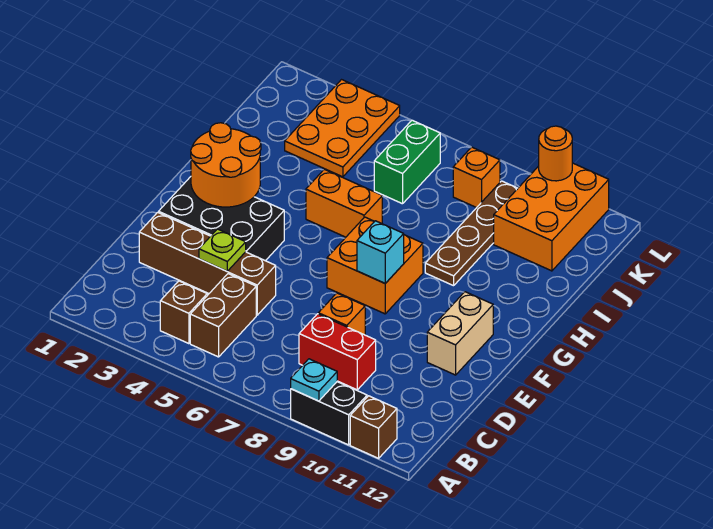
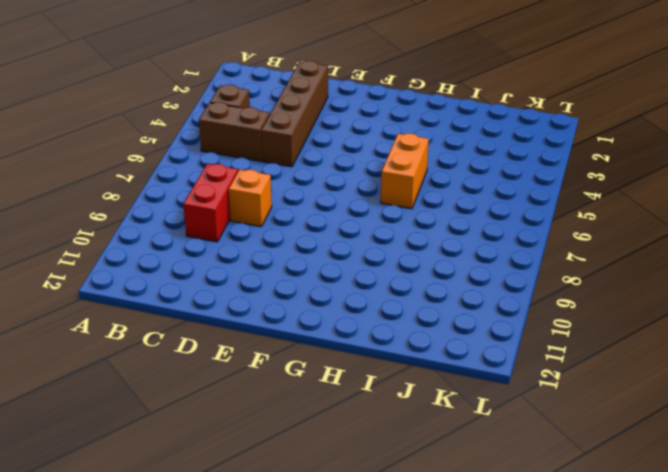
none -> black 1x2 brick [291,382,367,445]
none -> brown 1x1 brick [350,396,397,458]
none -> black 2x3 brick [159,177,284,261]

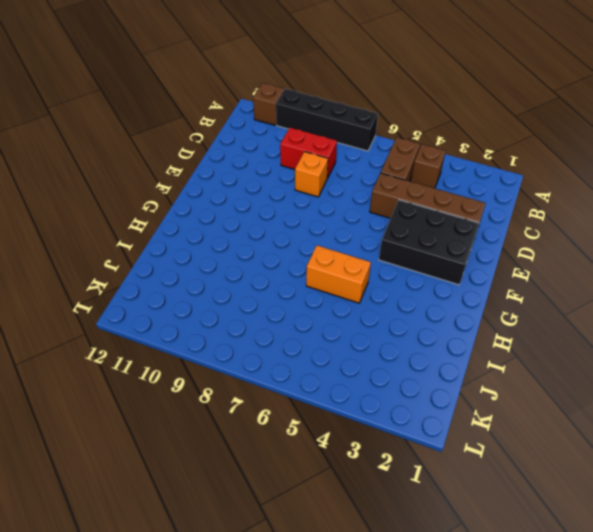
black 1x4 brick [276,89,378,151] -> black 1x2 brick [291,382,367,445]
none -> tan 1x2 brick [427,292,493,375]
none -> orange 2x2 brick [327,217,423,314]
none -> brown 1x4 plate [425,181,518,286]

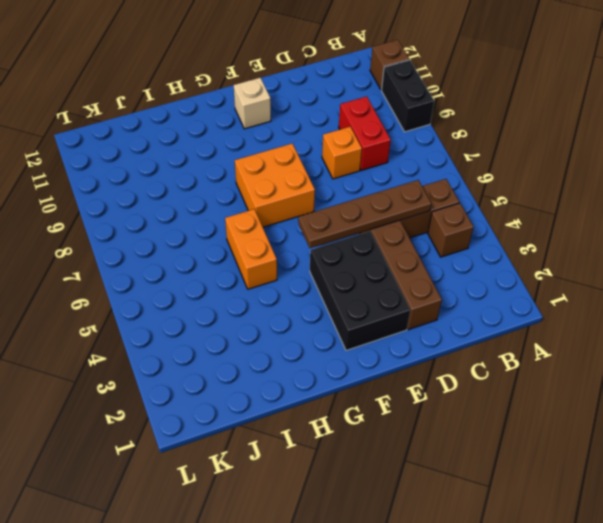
brown 1x4 plate [298,180,431,248] -> brown 1x4 plate moved to [425,181,518,286]
tan 1x1 brick [234,78,271,129] -> tan 1x2 brick [427,292,493,375]
none -> orange 2x3 plate [285,80,400,177]
none -> green 1x2 brick [374,120,440,204]
none -> orange 2x3 brick [494,163,609,271]

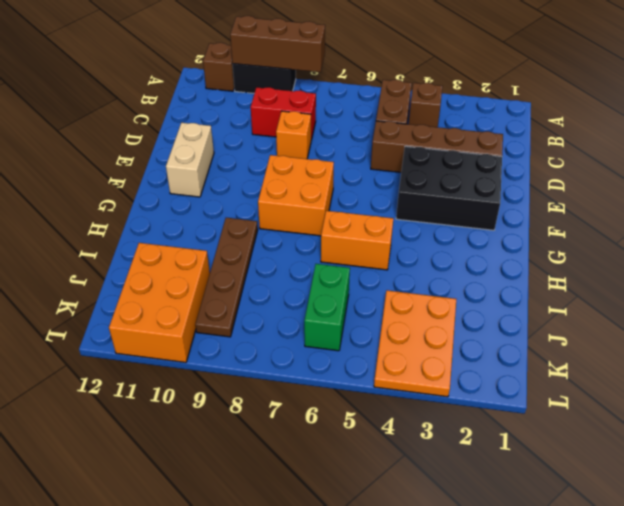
brown 1x3 brick [230,16,325,72] -> cyan 1x1 plate [291,359,337,401]
none -> orange 1x1 brick [453,147,500,208]
none -> lime 1x1 plate [199,229,246,271]
none -> orange 2x2 round brick [191,123,261,207]

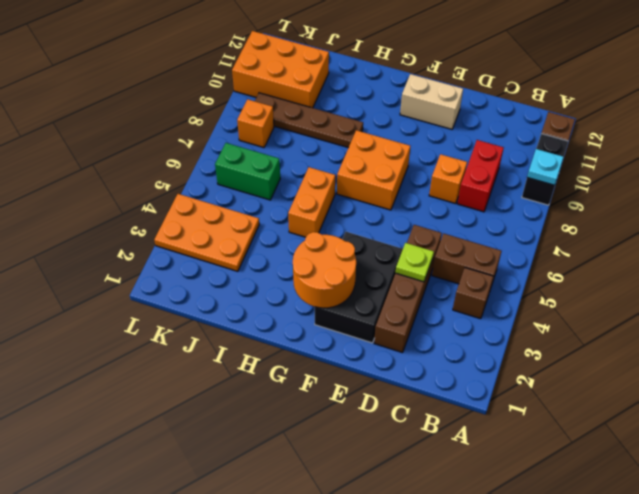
none -> cyan 1x1 brick [357,221,404,283]
none -> orange 1x1 round brick [539,126,572,181]

